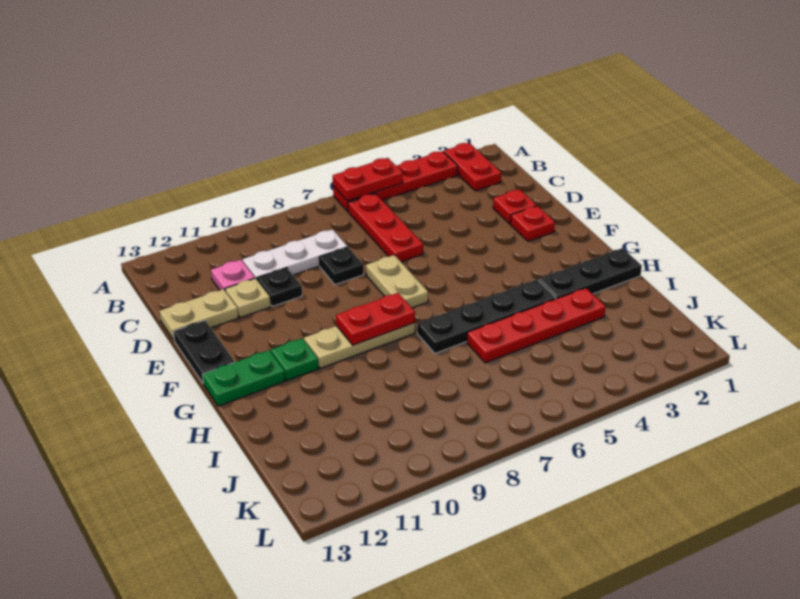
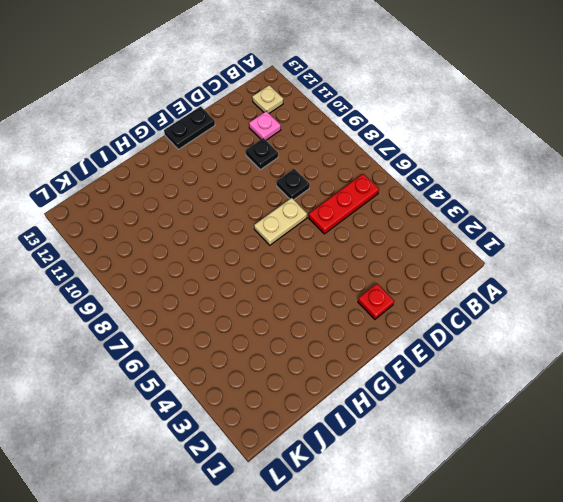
tan 1x1 plate [252,85,283,113] -> tan 1x1 plate moved to [225,278,271,318]
none -> red 1x2 plate [444,143,501,191]
none -> red 1x4 plate [333,151,458,211]
none -> white 1x3 plate [243,229,347,279]

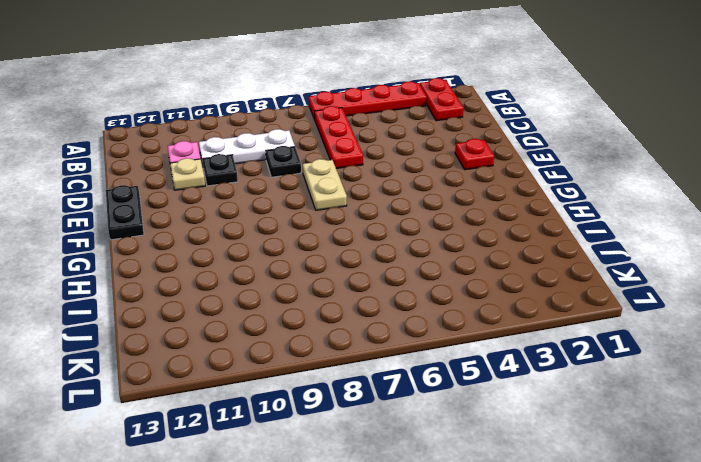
none -> red 1x1 plate [493,189,537,224]
none -> tan 1x2 plate [159,289,238,340]
none -> tan 1x3 plate [304,323,415,368]

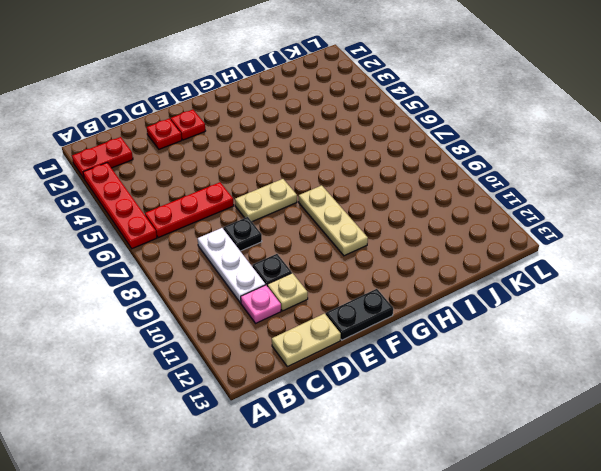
tan 1x2 plate [272,313,341,367] -> tan 1x2 plate turned to [159,289,238,340]
none -> green 1x1 plate [271,338,319,381]
none -> green 1x2 plate [202,350,285,406]
none -> black 1x3 plate [538,248,642,299]

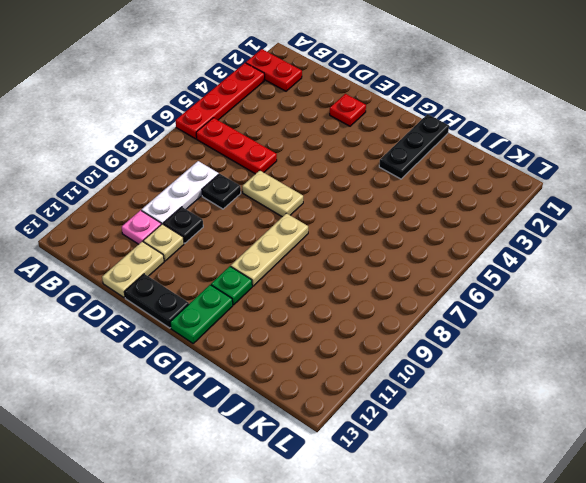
none -> red 1x1 plate [493,189,537,224]
none -> black 1x4 plate [417,280,556,353]
none -> red 1x4 plate [467,288,606,363]

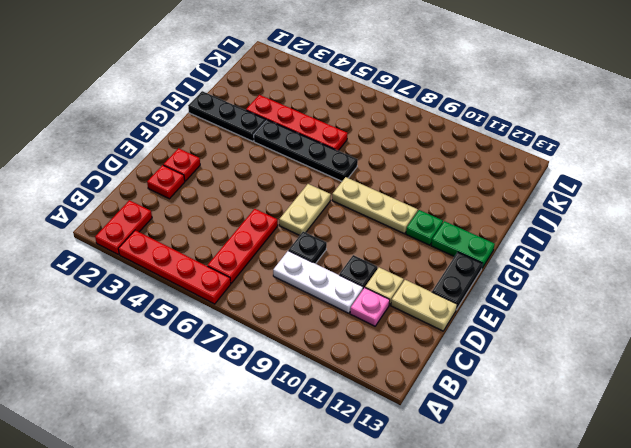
none -> red 1x2 plate [333,158,403,201]
none -> red 1x2 plate [336,293,415,345]

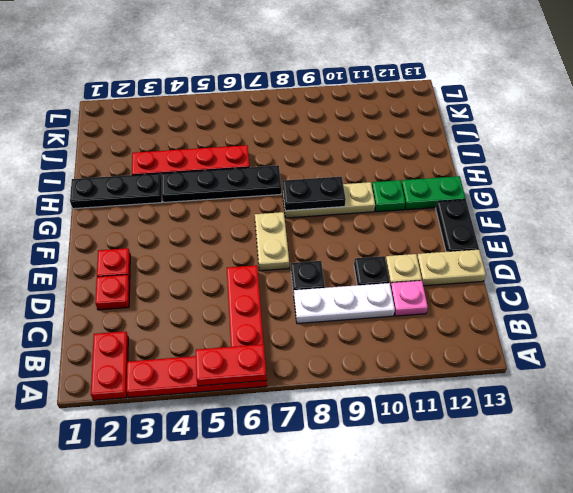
black 1x2 plate [283,177,346,211] -> red 1x2 plate [336,293,415,345]

